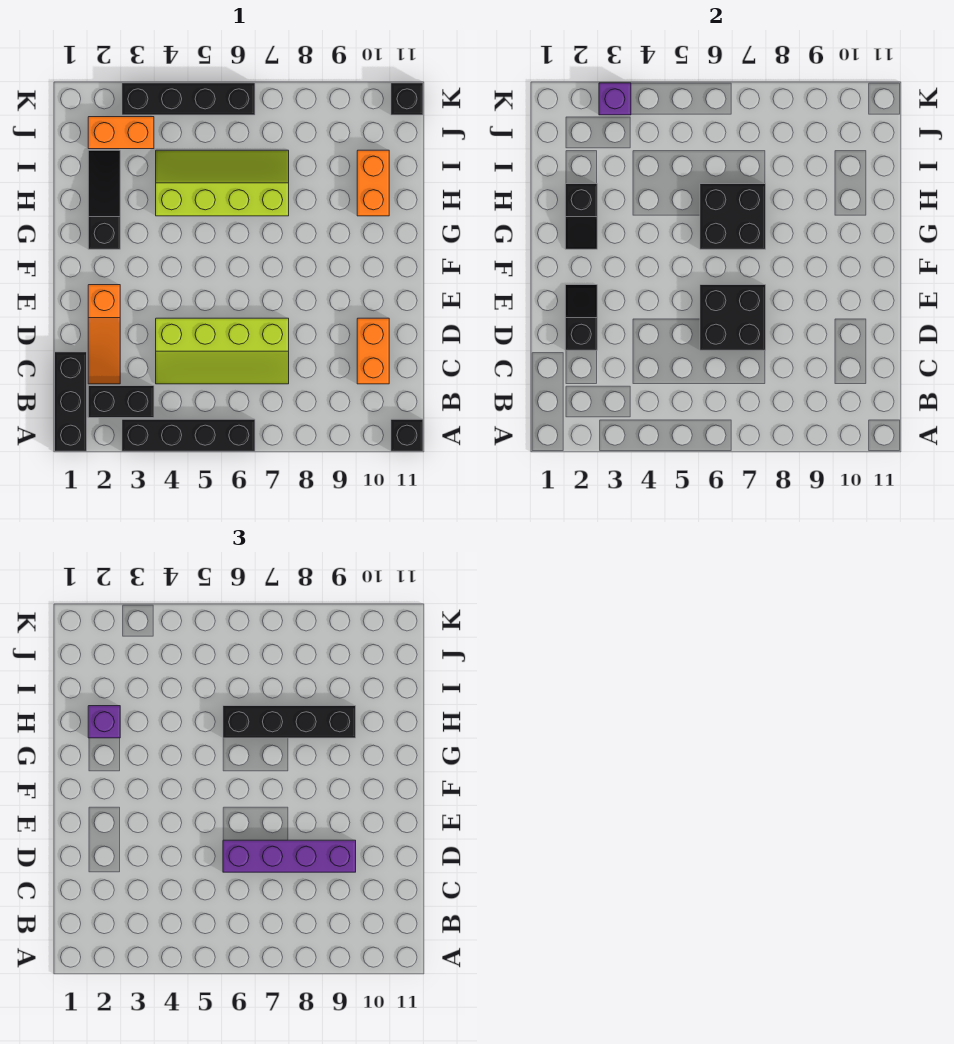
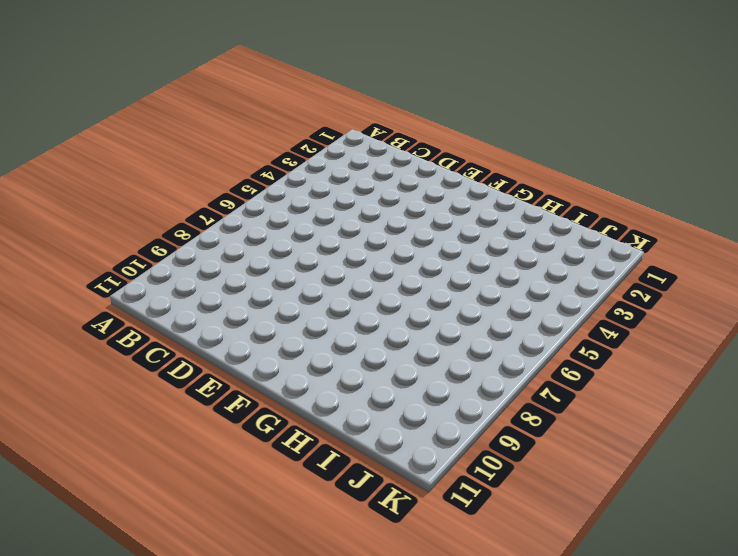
none -> black 1x3 brick [55,352,87,451]
none -> black 1x4 brick [122,419,255,451]
none -> black 1x1 brick [391,419,423,451]

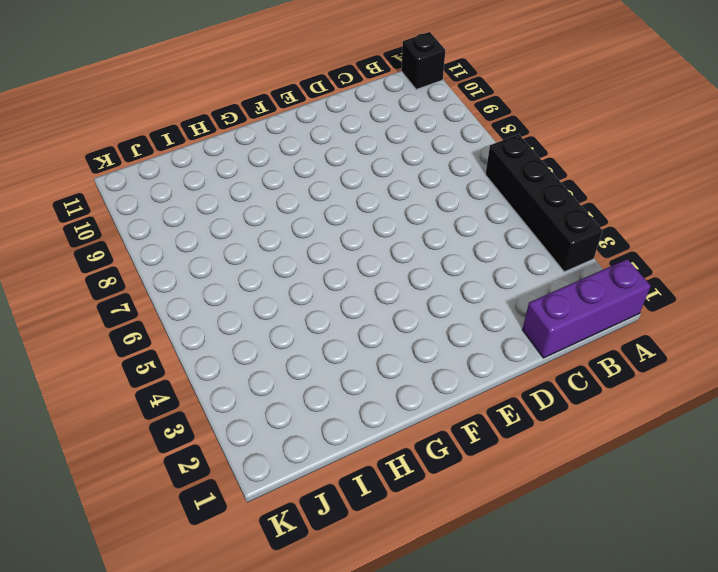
purple 1x3 brick [522,259,651,358] -> black 1x3 brick [55,352,87,451]
none -> black 1x2 brick [88,386,154,418]
none -> orange 1x3 slope [88,285,120,384]
none -> lime 2x4 slope [156,318,289,384]

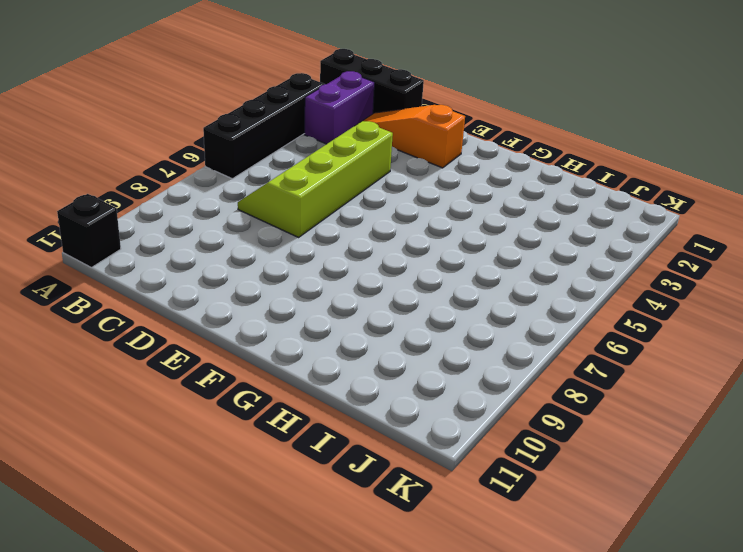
purple 1x2 brick [305,71,375,144] -> black 1x2 brick [88,386,154,418]
none -> orange 1x2 brick [357,318,389,384]
none -> black 1x3 slope [88,150,120,249]
none -> lime 2x4 slope [156,150,289,216]

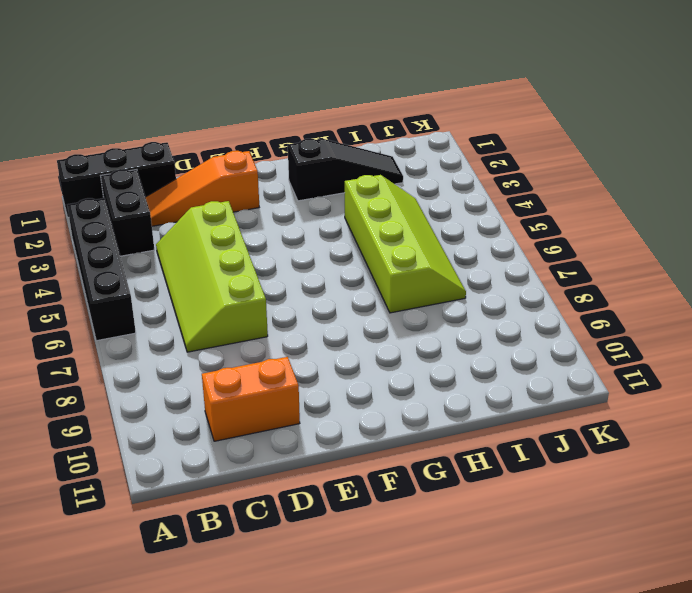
none -> black 1x1 brick [391,419,423,451]
none -> orange 1x2 brick [357,150,389,216]
none -> orange 1x2 brick [88,117,154,149]

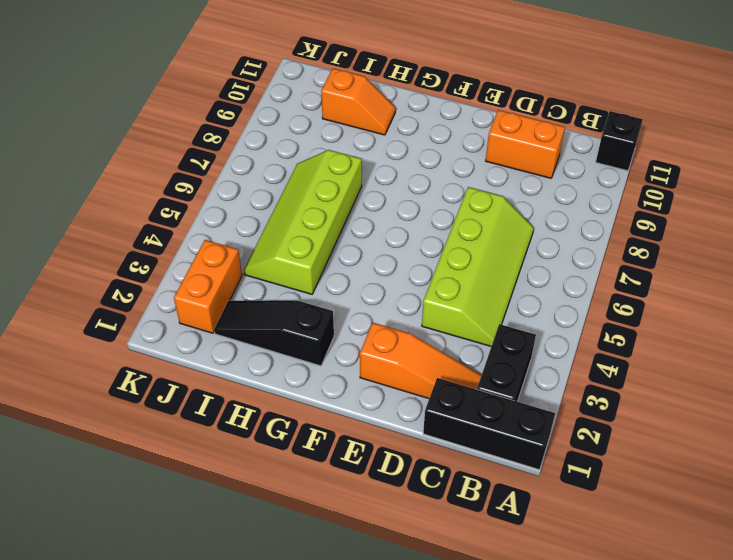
orange 1x2 slope [321,68,396,135] -> orange 1x2 brick [357,150,389,216]
none -> black 1x4 brick [122,419,255,451]
none -> black 1x4 brick [122,83,255,115]
none -> black 1x1 brick [391,83,423,115]

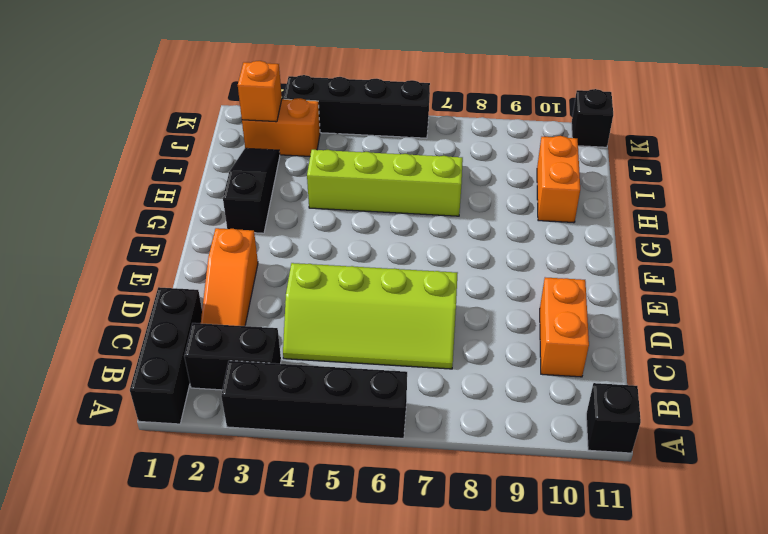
orange 1x1 brick [238,61,282,122] -> none
none -> black 1x2 slope [565,285,597,350]
none -> black 2x2 brick [700,285,766,350]
none -> black 1x2 slope [565,184,597,249]

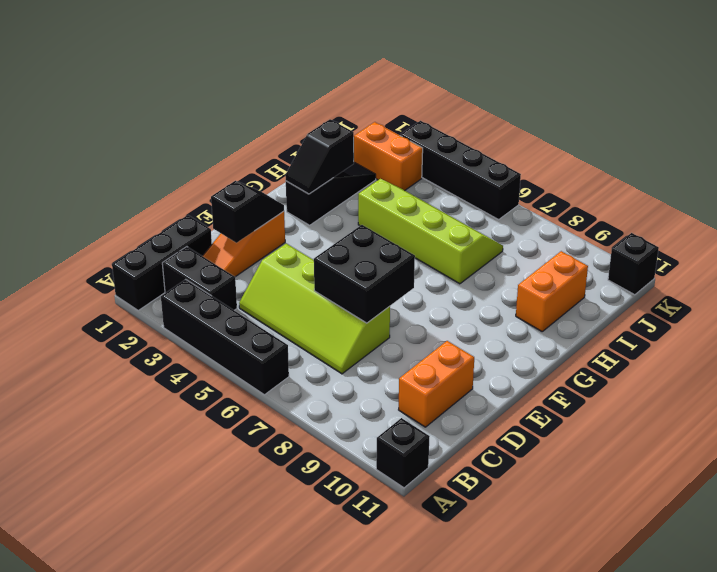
none -> black 2x2 brick [700,184,766,249]
none -> purple 1x1 brick [599,83,631,115]
none -> purple 1x4 brick [223,840,356,872]

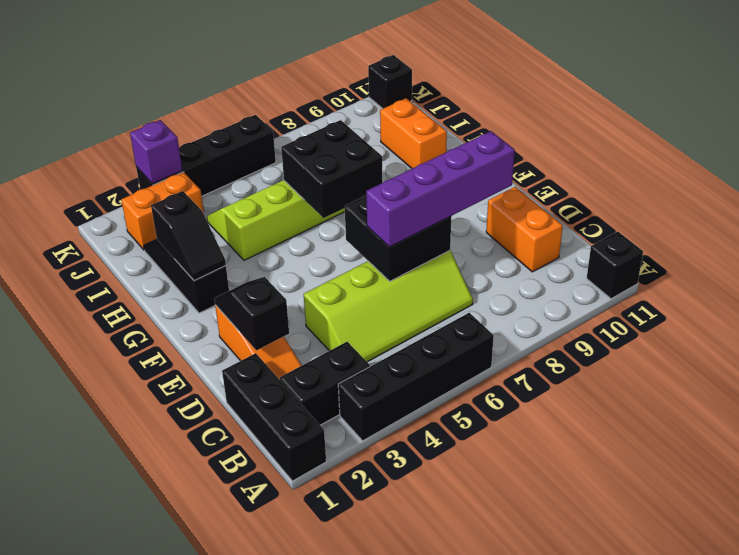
none -> purple 1x1 brick [88,706,120,738]
none -> black 1x4 brick [223,706,356,738]

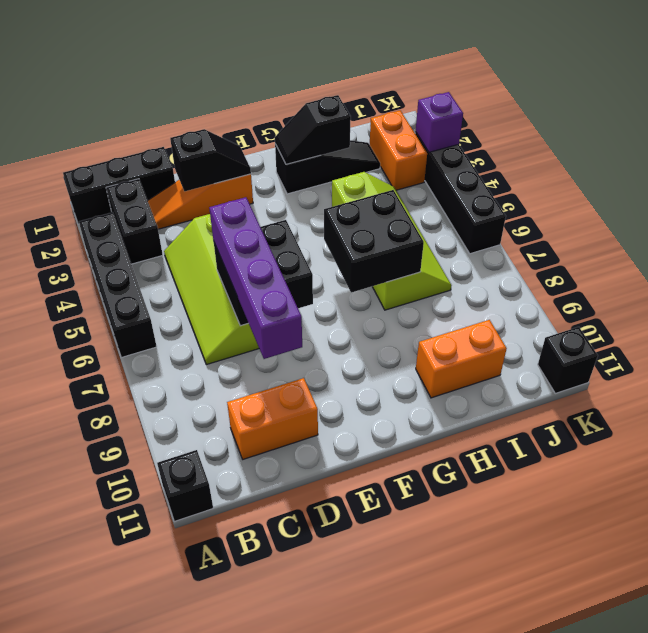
none -> purple 1x1 brick [88,706,120,738]
none -> black 1x4 brick [223,706,356,738]

